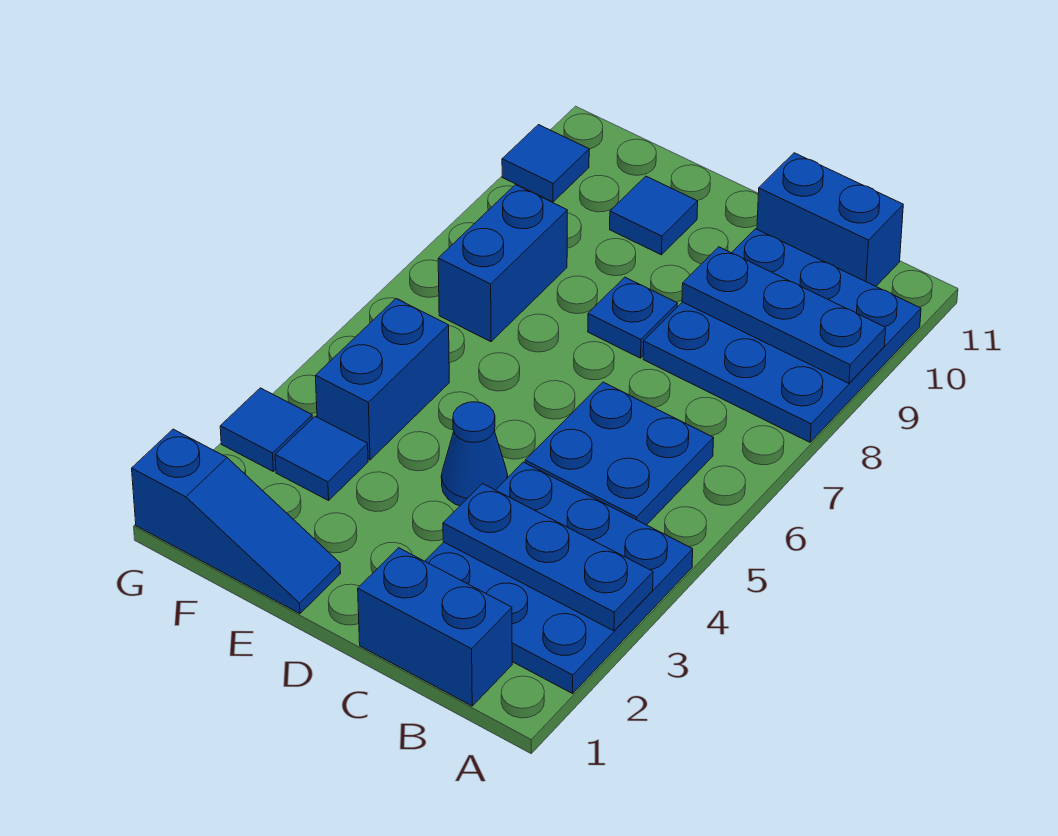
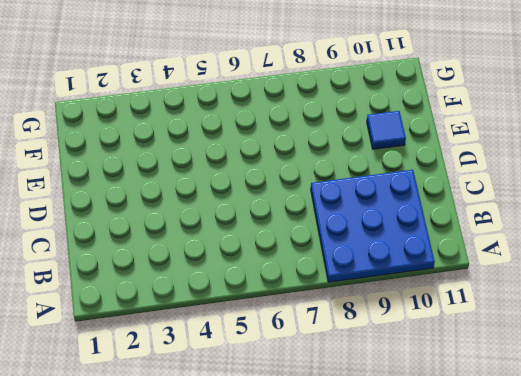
none -> blue 3x3 plate [425,462,693,693]
none -> blue 1x2 brick [358,548,512,706]
none -> blue 2x2 plate [525,382,714,525]

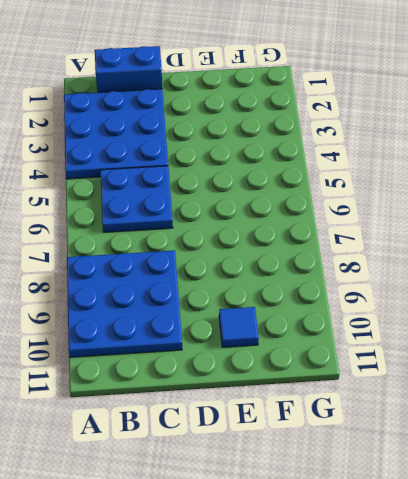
none -> blue 1x2 brick [757,153,903,286]
none -> blue 1x1 cone [441,402,508,506]
none -> blue 1x1 plate [588,277,678,358]

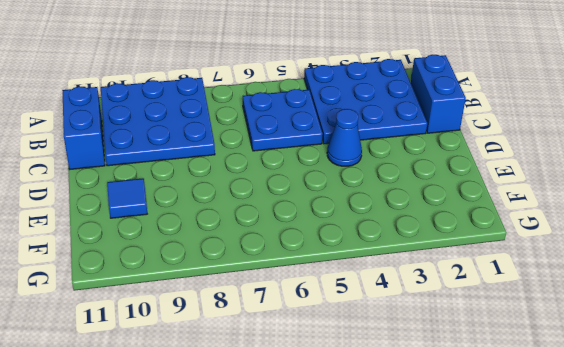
none -> blue 1x1 plate [588,277,678,358]
none -> blue 1x3 slope [132,429,341,614]
none -> blue 1x1 tile [275,416,368,500]

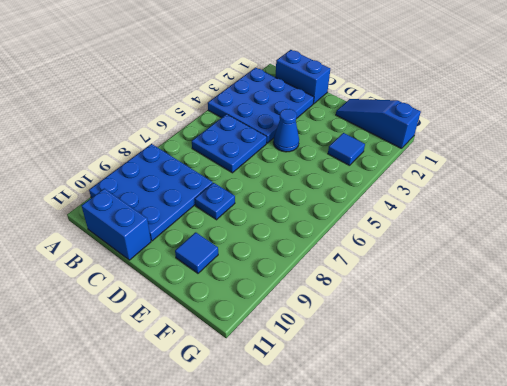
none -> blue 1x2 brick [315,299,449,460]
none -> blue 1x2 brick [438,185,567,342]
none -> blue 1x1 tile [220,388,313,471]

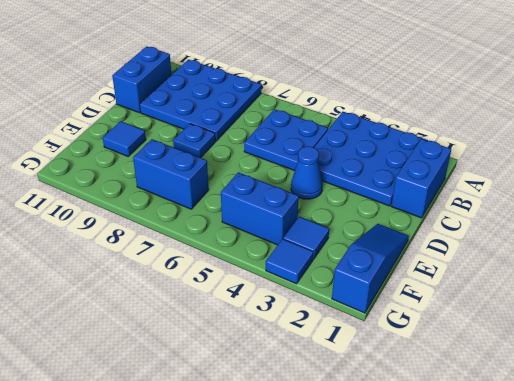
none -> blue 1x1 tile [502,125,589,202]
none -> blue 1x3 plate [443,484,653,631]
none -> blue 1x3 plate [682,247,886,383]

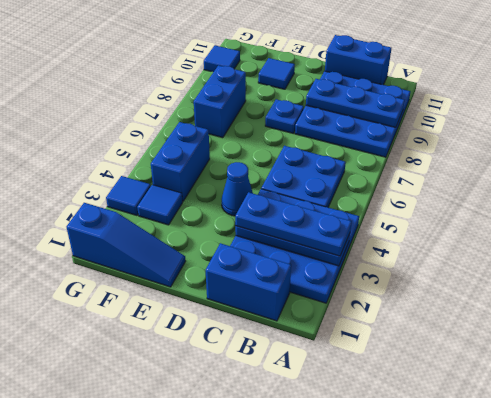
blue 1x3 plate [235,192,352,256] -> none

